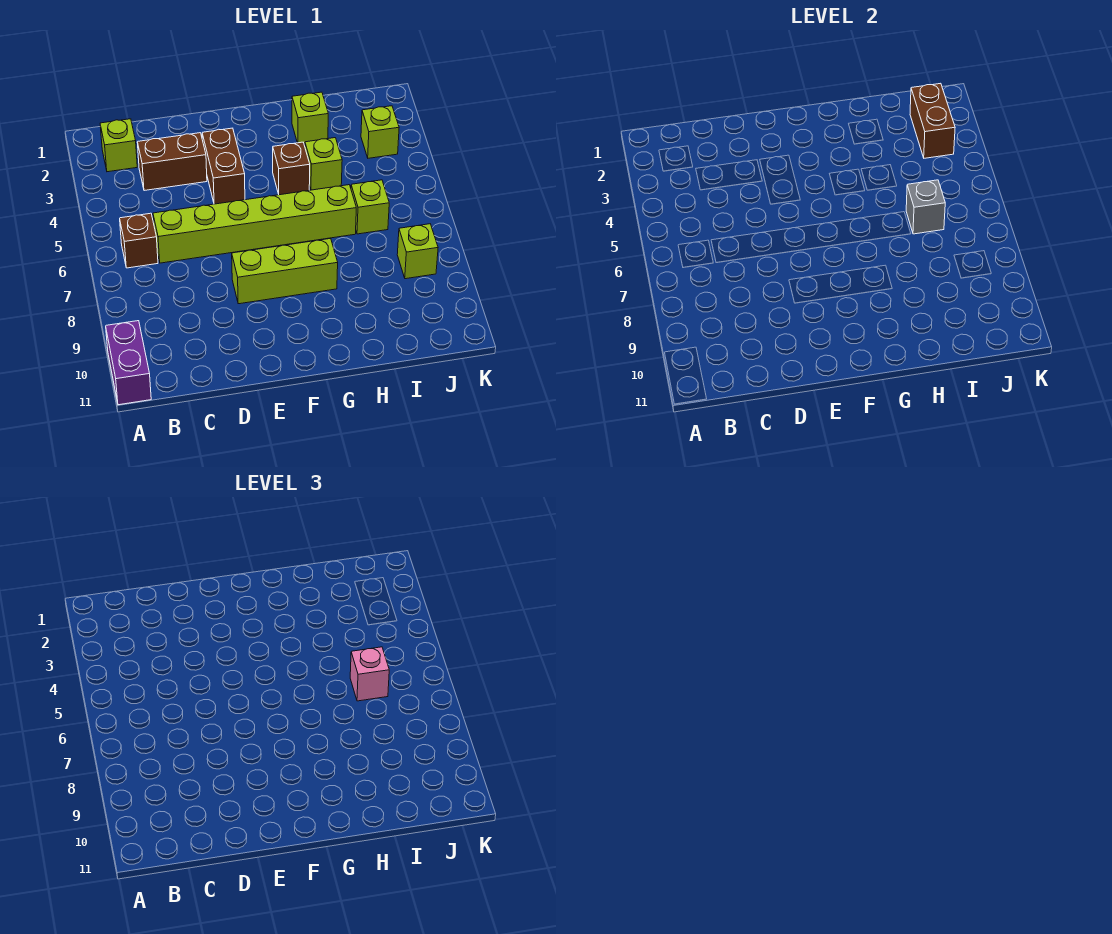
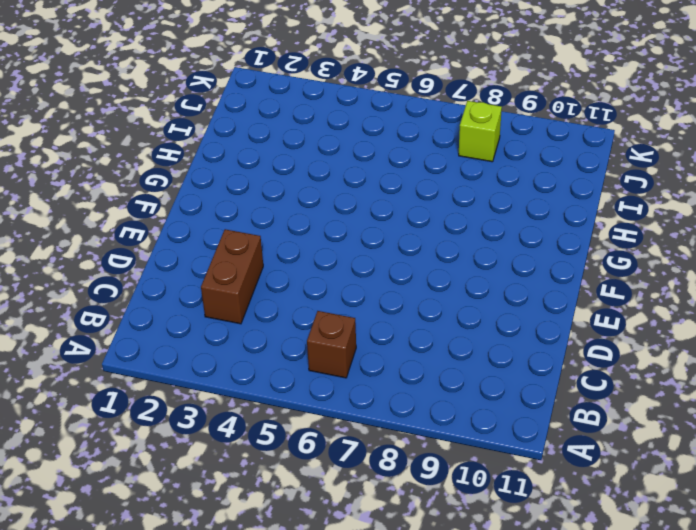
none -> purple 1x2 brick [106,321,151,405]
none -> lime 1x1 brick [100,119,137,172]
none -> lime 1x6 brick [153,185,356,263]

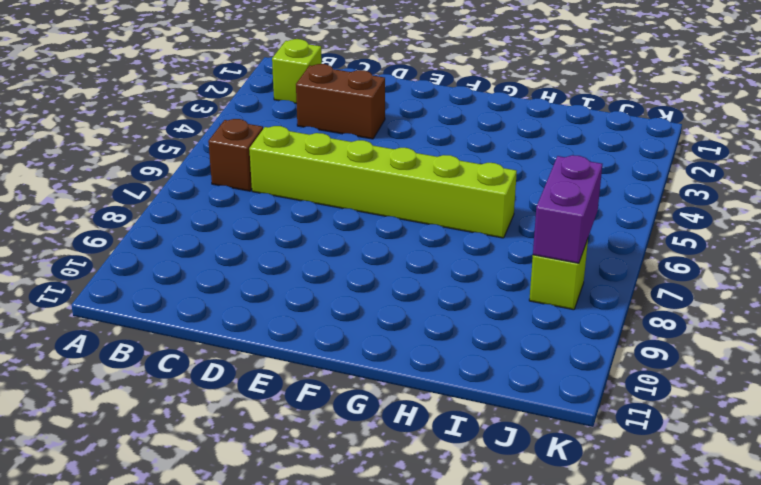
purple 1x2 brick [533,155,602,263] -> purple 1x2 brick moved to [106,321,151,405]
none -> brown 1x2 brick [202,128,245,204]
none -> lime 1x3 brick [232,238,338,304]
none -> brown 1x1 brick [273,142,310,195]

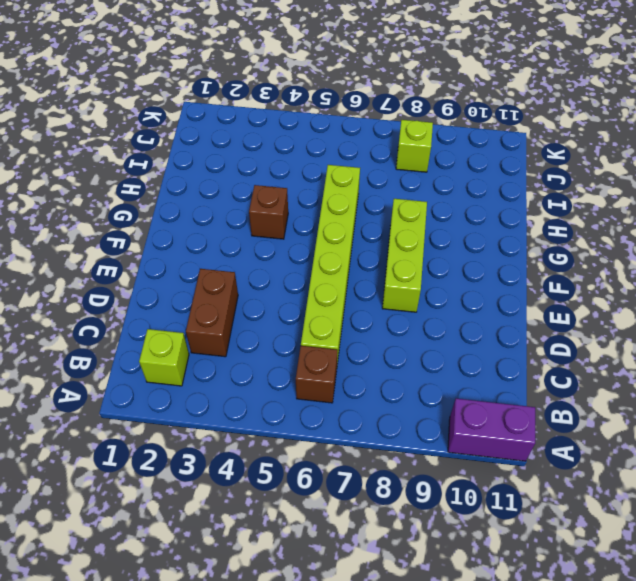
none -> brown 1x2 brick [202,128,245,204]
none -> lime 1x1 brick [292,92,328,144]
none -> lime 1x1 brick [305,138,342,190]

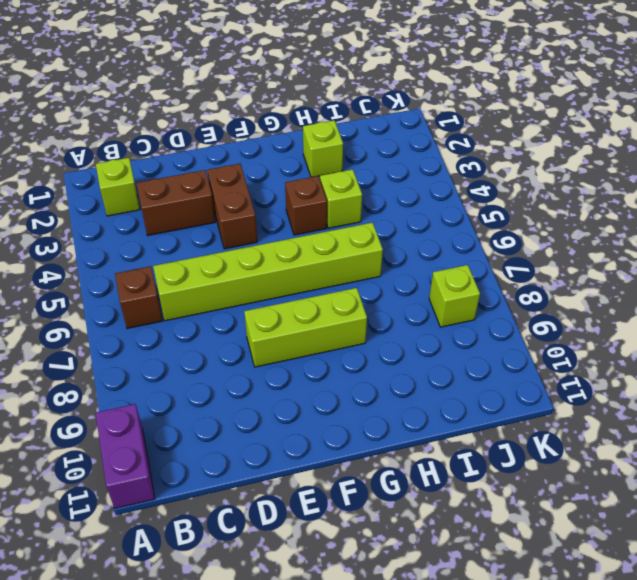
none -> lime 1x1 brick [351,180,389,234]
none -> lime 1x1 brick [361,106,399,158]
none -> grey 1x1 brick [906,180,945,234]

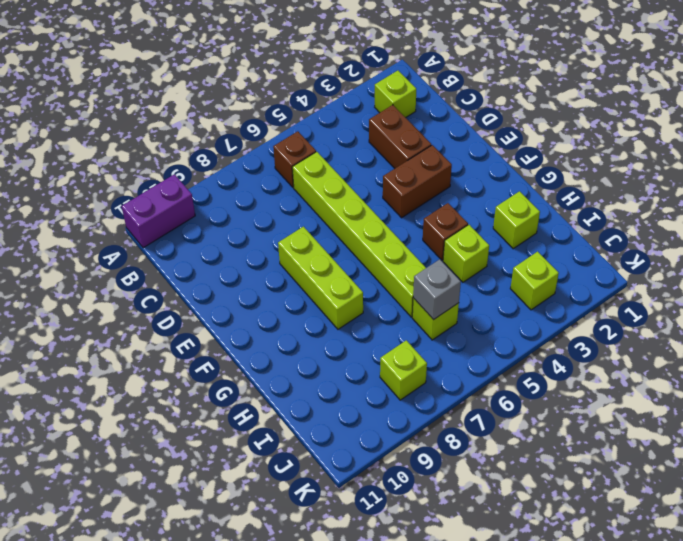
none -> brown 1x2 brick [910,83,955,158]
none -> pink 1x1 brick [350,647,389,701]

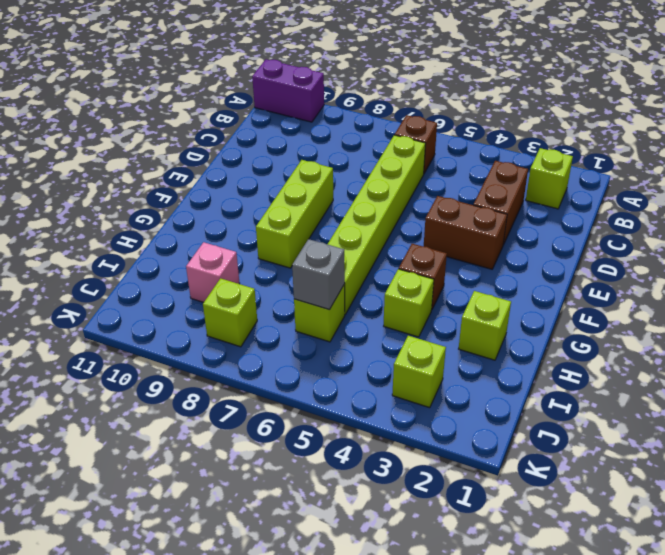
pink 1x1 brick [186,242,240,302] -> pink 1x1 brick moved to [350,647,389,701]
none -> brown 1x2 brick [910,83,955,158]

